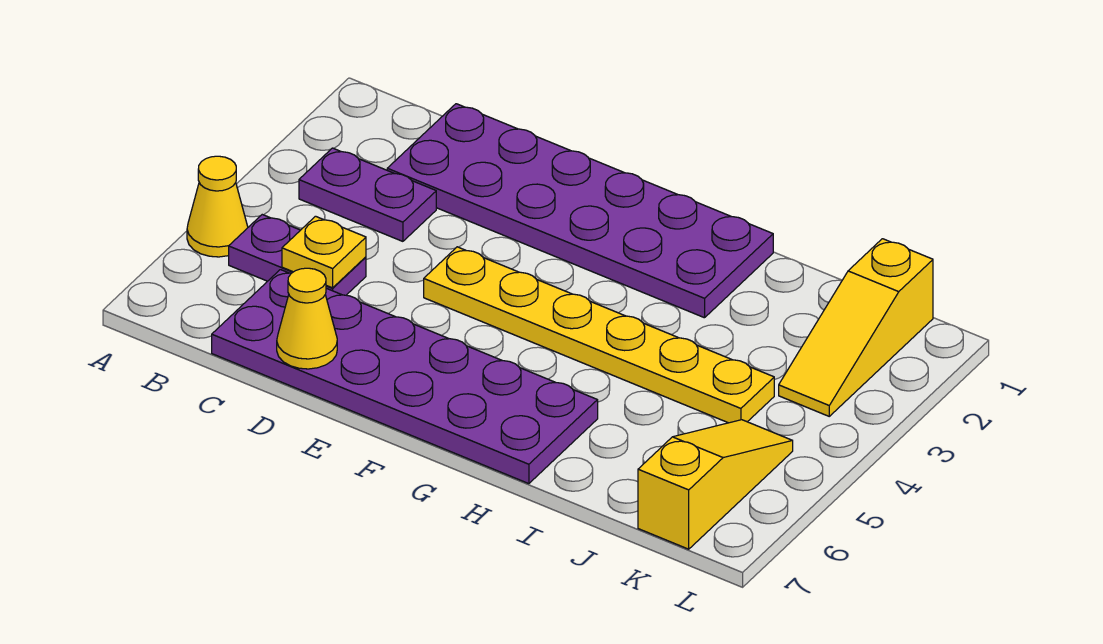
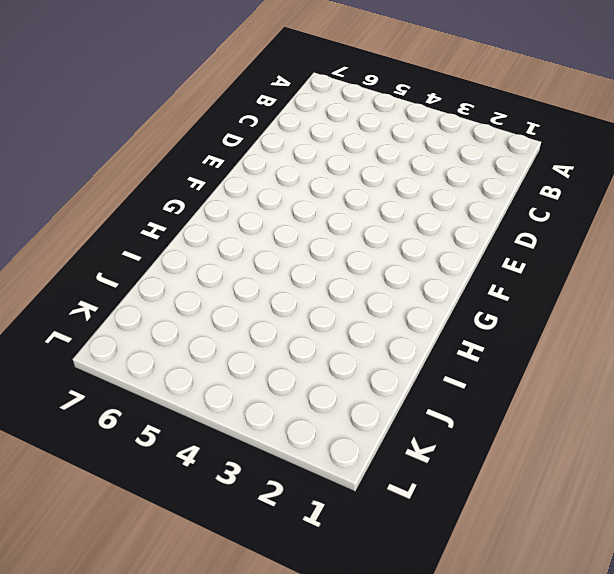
none -> yellow 1x1 cone [187,156,248,257]
none -> purple 1x2 plate [299,148,436,241]

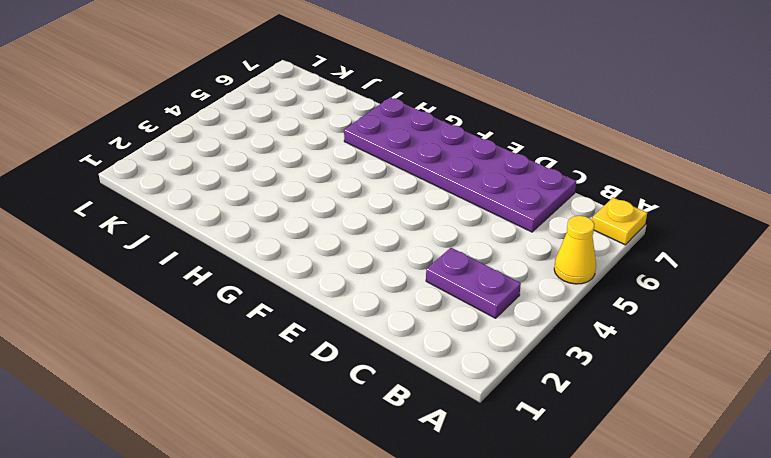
yellow 1x1 plate [592,197,647,245] -> yellow 1x1 plate moved to [282,216,366,288]
none -> purple 1x2 plate [229,215,366,295]
none -> purple 2x6 plate [387,104,773,318]

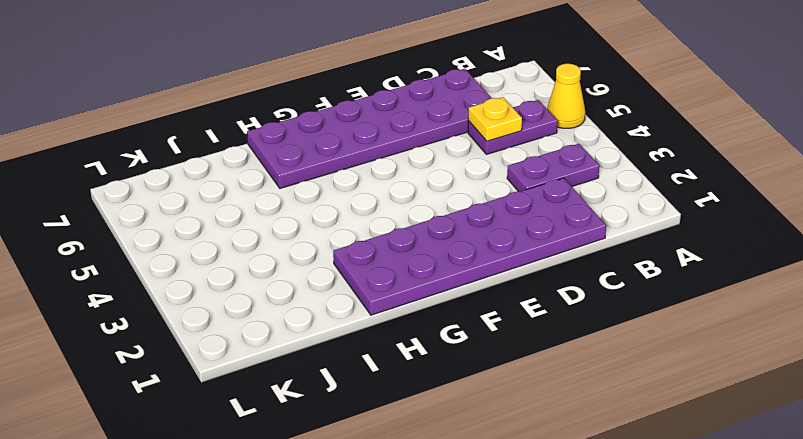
none -> yellow 1x6 plate [424,247,774,423]
none -> yellow 1x3 slope [779,239,933,416]

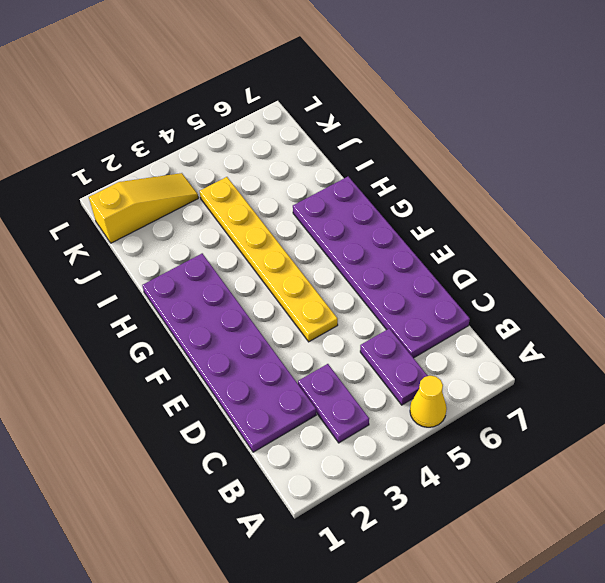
none -> yellow 1x3 slope [638,420,793,549]
none -> yellow 1x1 plate [282,216,366,288]

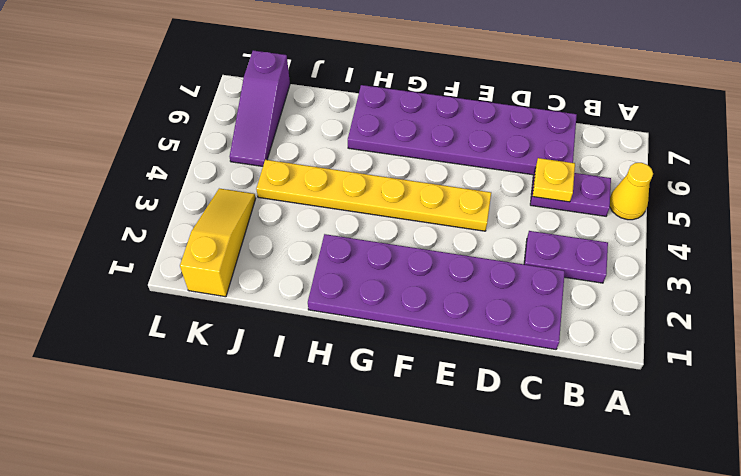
purple 1x3 slope [230,51,290,166] -> yellow 1x3 slope [638,420,793,549]
none -> yellow 1x1 cone [277,268,337,369]

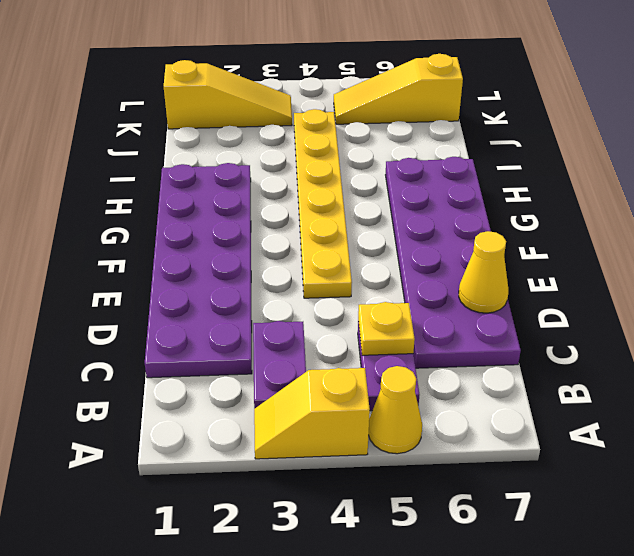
yellow 1x2 slope [254,368,370,459] -> none

